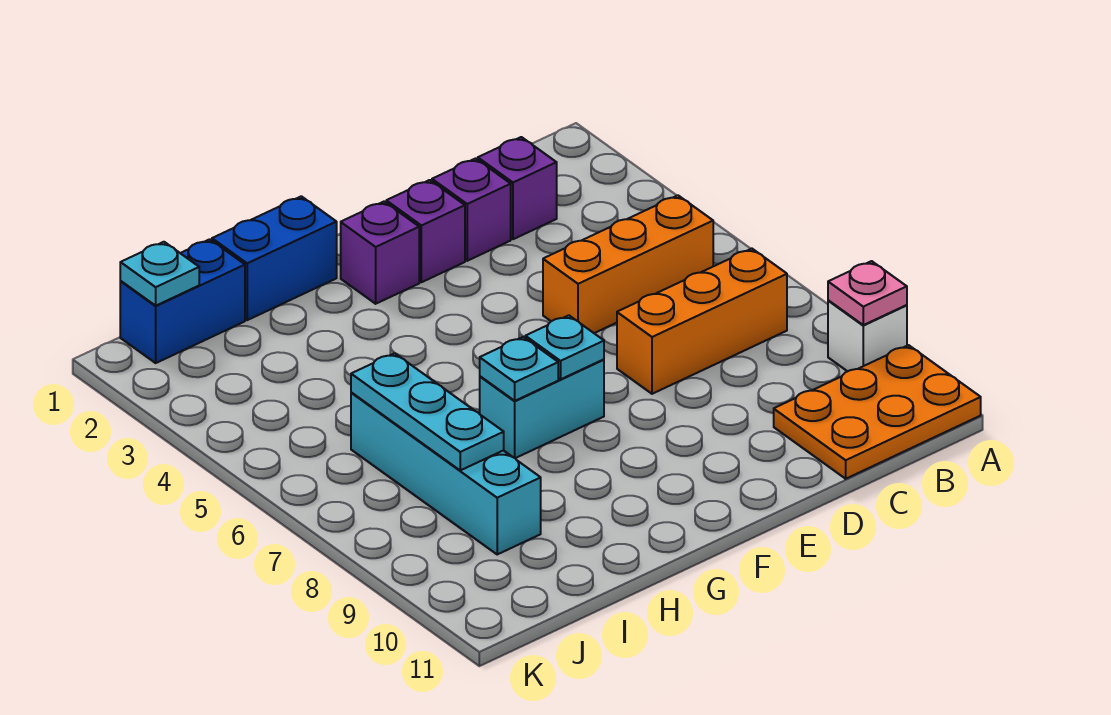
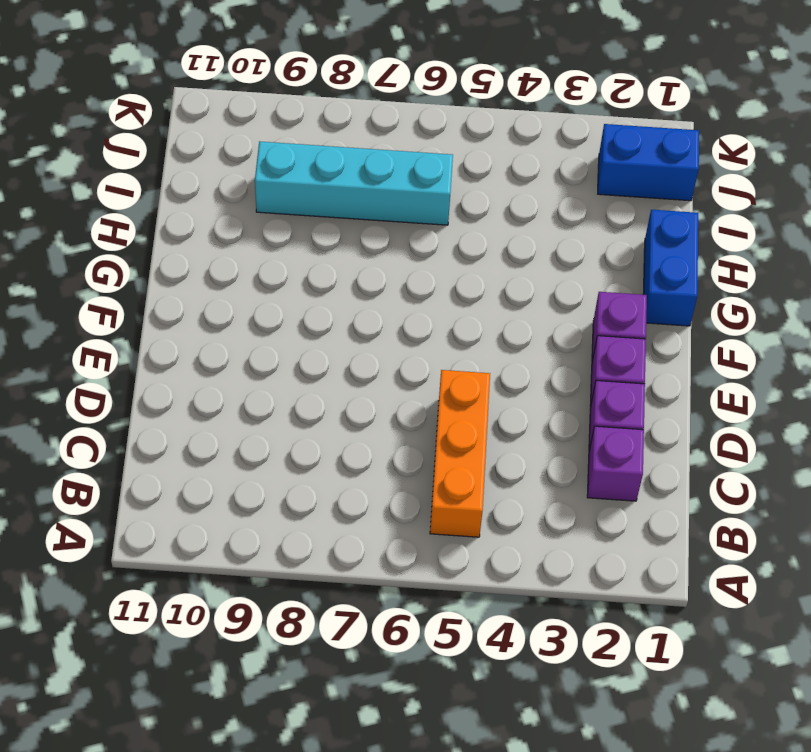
blue 1x2 brick [598,124,699,201] -> blue 1x2 brick turned to [120,239,245,363]
none -> white 1x1 brick [828,300,907,371]
none -> orange 2x3 plate [774,345,981,479]
none -> orange 1x3 brick [617,249,787,394]

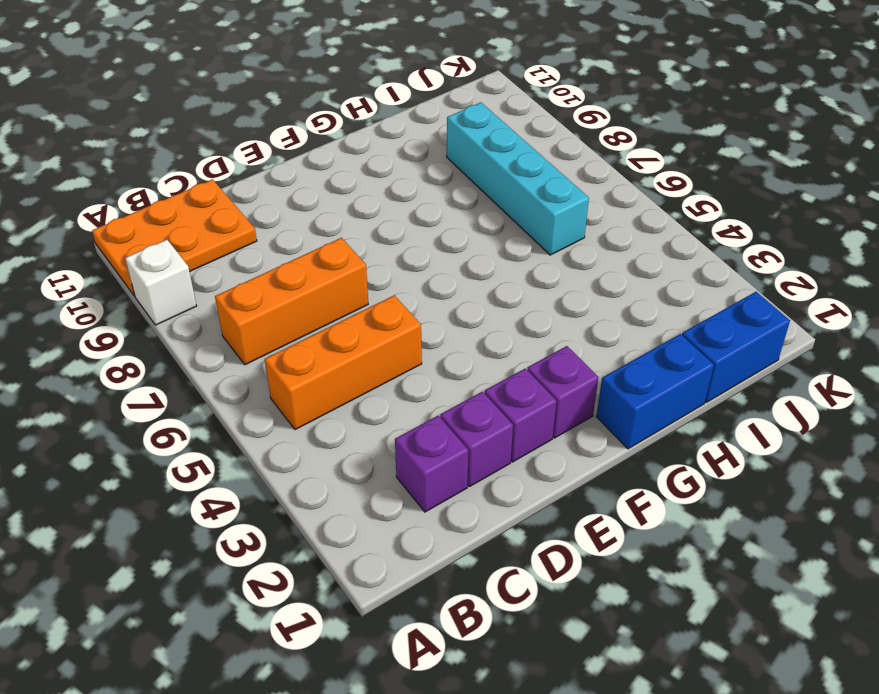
none -> cyan 1x2 brick [480,360,604,458]
none -> pink 1x1 plate [828,261,907,325]
none -> cyan 1x1 plate [525,315,604,379]

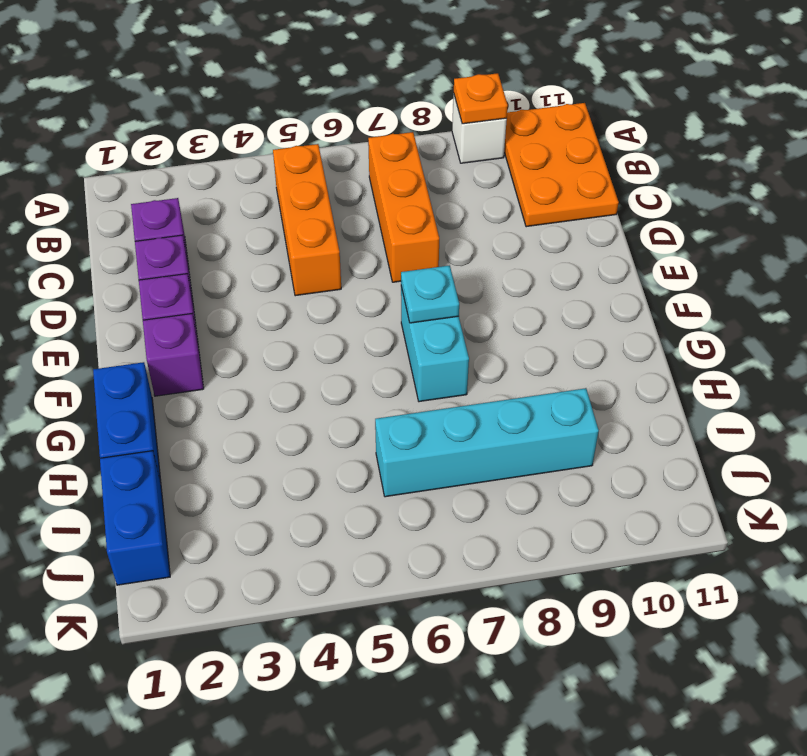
orange 1x1 plate [454,73,508,124] -> pink 1x1 plate [828,261,907,325]
none -> cyan 1x1 plate [480,337,558,401]
none -> cyan 1x3 plate [351,353,504,470]
none -> cyan 1x1 plate [120,242,199,306]

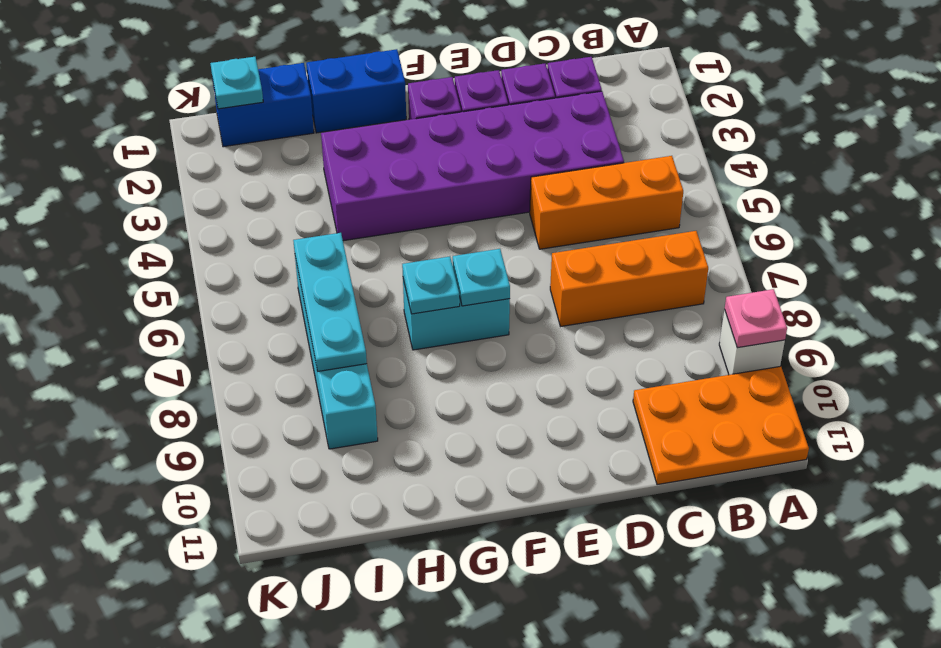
purple 2x6 brick [321,91,624,241] -> none

